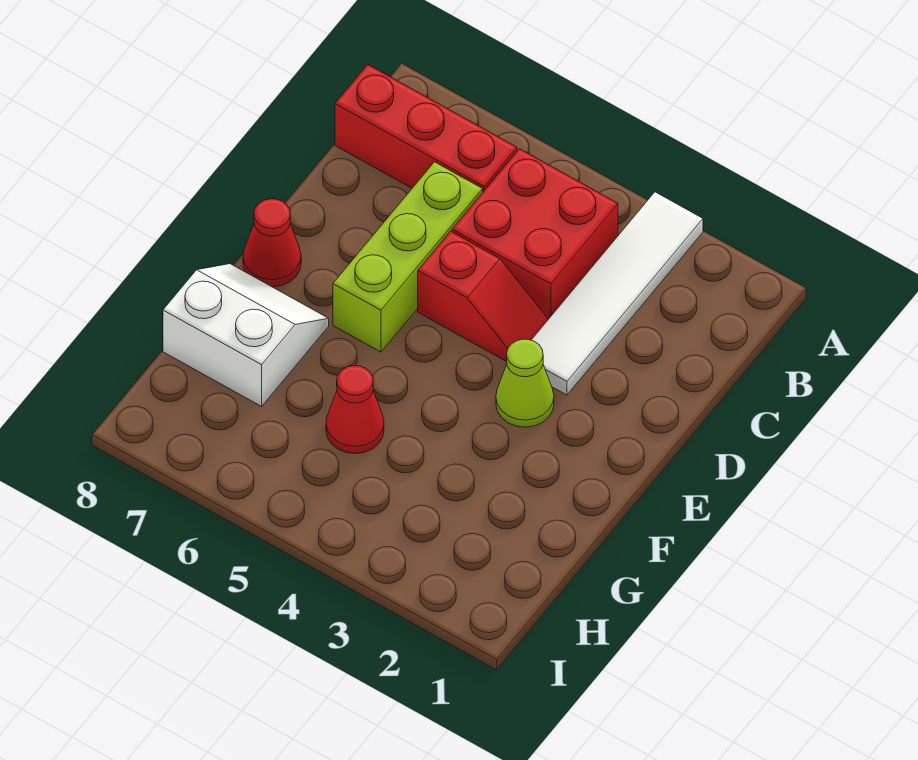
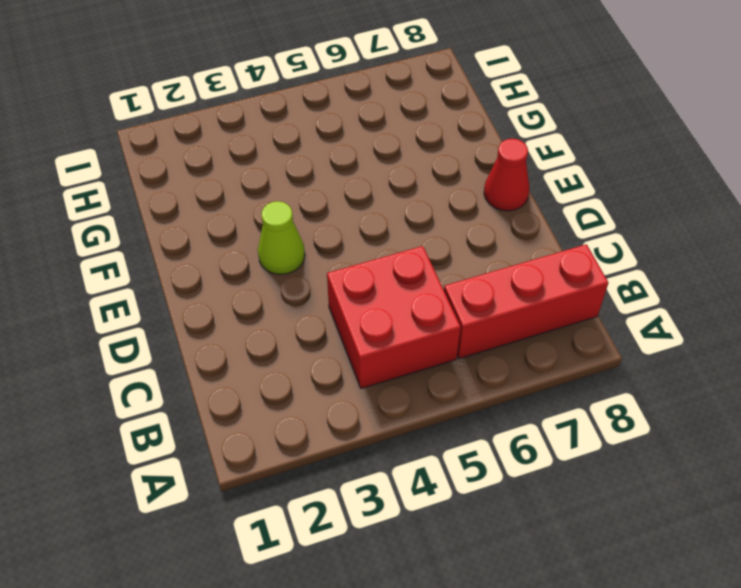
none -> white 1x4 tile [532,192,703,395]
none -> lime 1x3 brick [333,162,483,352]

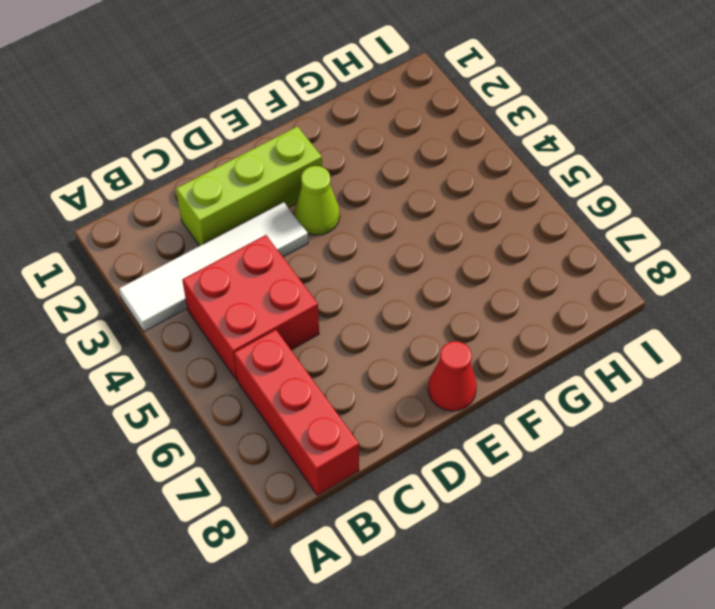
lime 1x3 brick [176,126,322,246] -> lime 1x3 brick moved to [333,162,483,352]
none -> red 1x2 slope [418,231,548,362]
none -> white 2x2 slope [163,264,329,406]

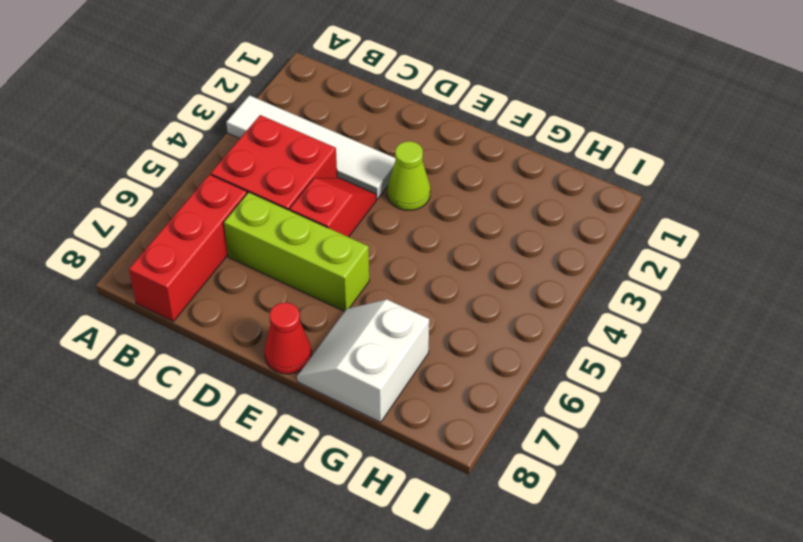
none -> red 1x1 cone [326,366,384,454]

